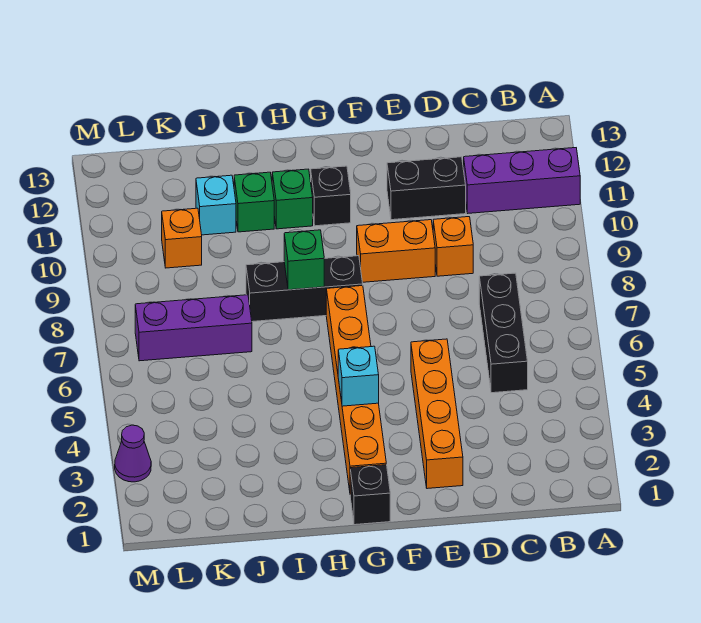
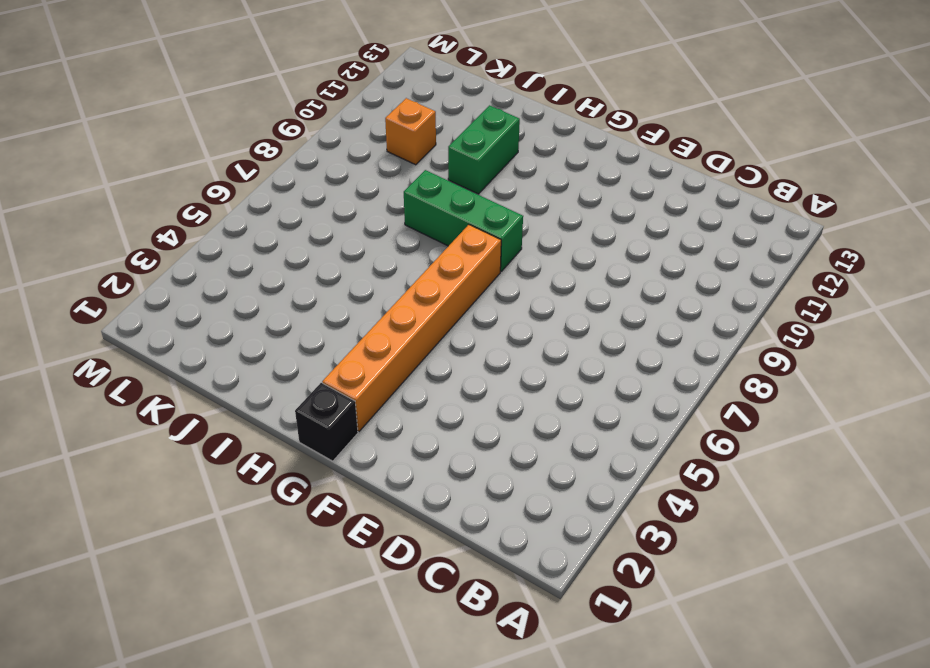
green 1x3 brick [404,170,523,271] -> black 1x3 brick [246,256,363,322]
green 1x2 brick [448,105,520,194] -> green 1x1 brick [234,172,274,232]
none -> purple 1x3 brick [464,148,580,213]
none -> black 1x3 brick [479,273,528,393]
none -> orange 1x1 brick [433,217,473,276]

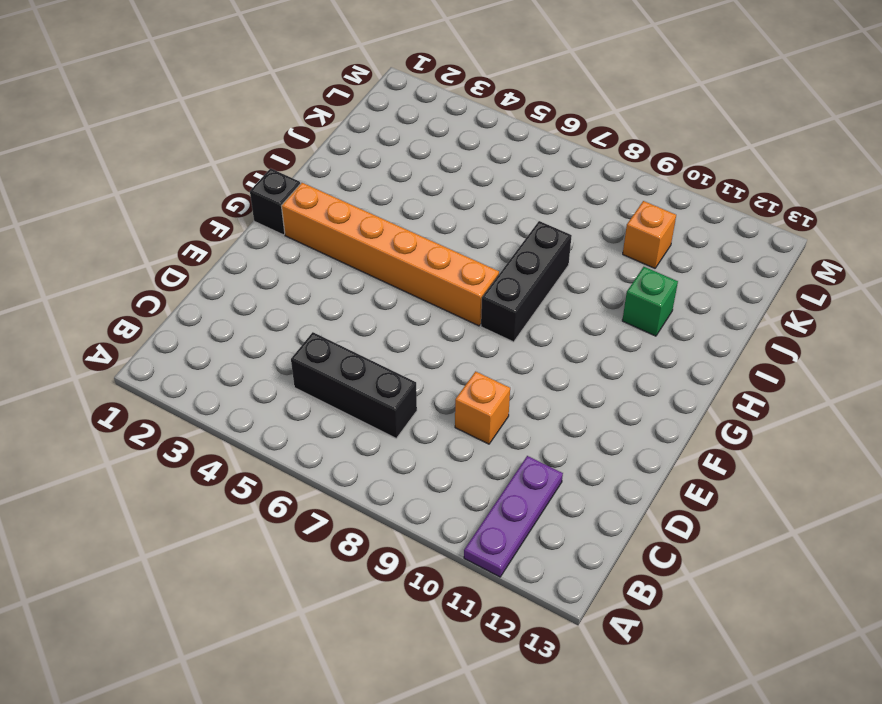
purple 1x3 plate [464,456,563,577] -> purple 1x3 brick [464,148,580,213]
none -> black 1x2 brick [387,157,466,220]
none -> orange 1x4 brick [411,339,463,489]
none -> orange 1x2 brick [357,220,435,282]

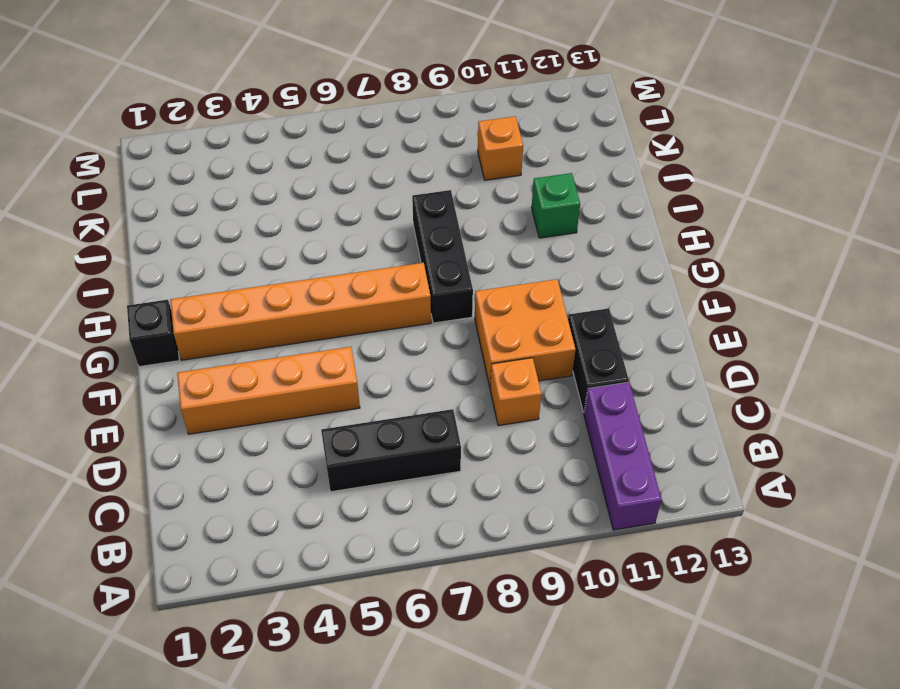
orange 2x2 brick [475,279,576,387] -> orange 1x2 brick [357,220,435,282]
none -> black 1x1 brick [311,166,351,226]
none -> green 1x1 brick [272,169,313,229]
none -> purple 1x3 brick [135,295,252,361]

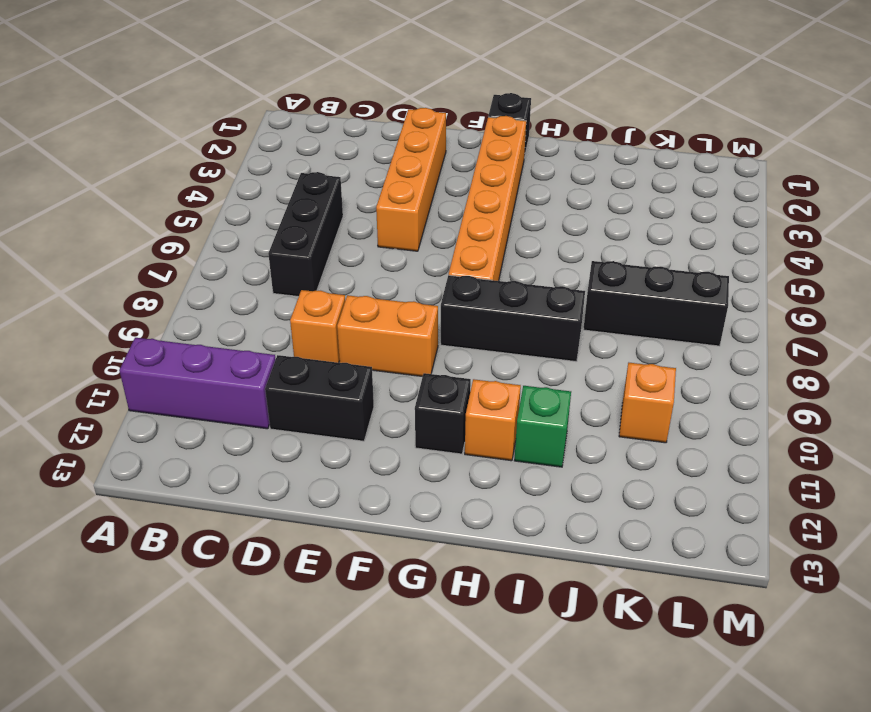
orange 1x1 brick [465,379,521,461] -> green 1x1 brick [272,169,313,229]
black 1x3 brick [583,261,729,346] -> purple 1x3 brick [135,295,252,361]
none -> cyan 1x1 brick [196,175,236,235]
none -> purple 1x1 cone [115,425,151,482]
none -> cyan 1x1 brick [338,346,379,406]

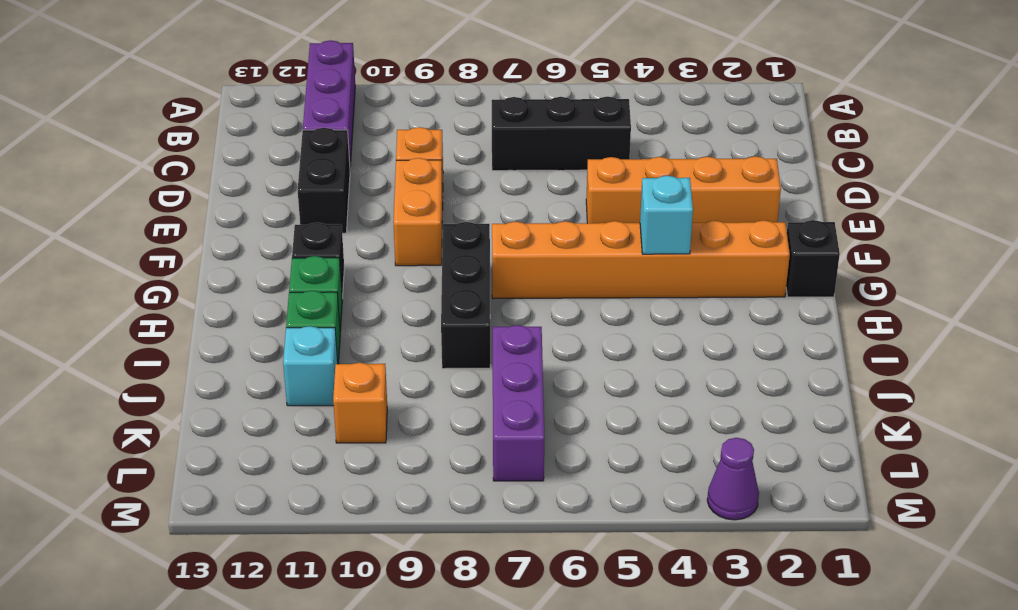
none -> green 1x1 brick [284,230,324,290]

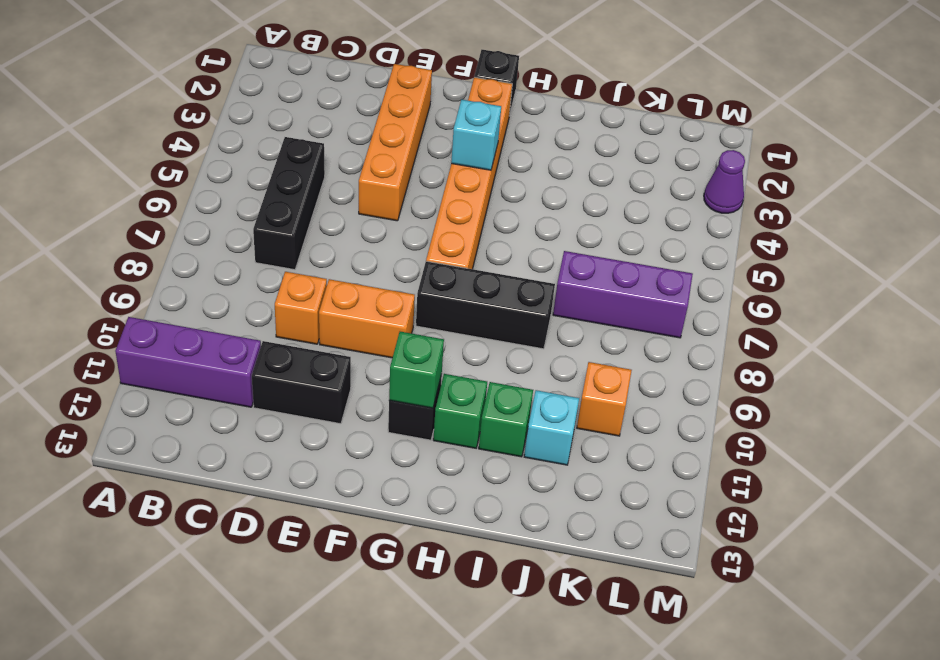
green 1x1 brick [389,332,444,408] -> green 1x1 brick moved to [284,230,324,290]

